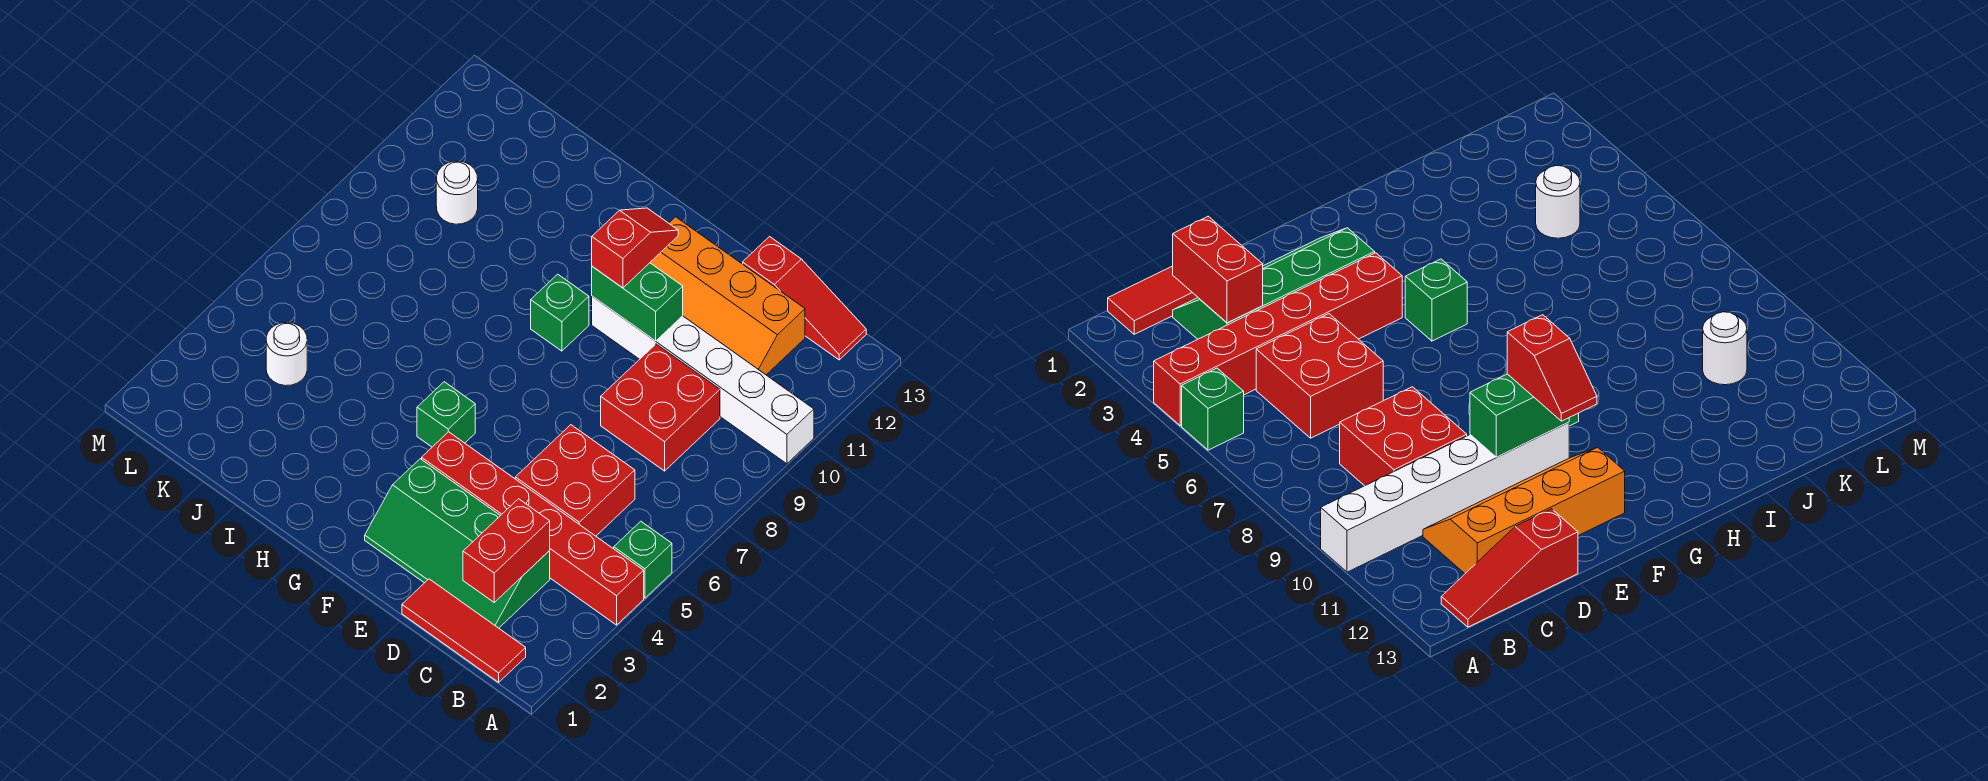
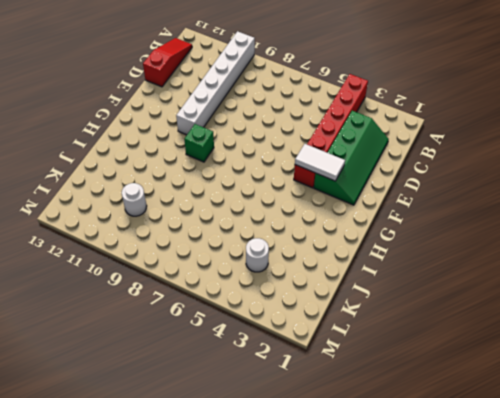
white 1x2 tile [295,144,345,181] -> none
none -> green 1x1 brick [614,521,672,598]
none -> red 1x3 tile [402,579,526,682]
none -> red 2x2 brick [515,425,635,536]

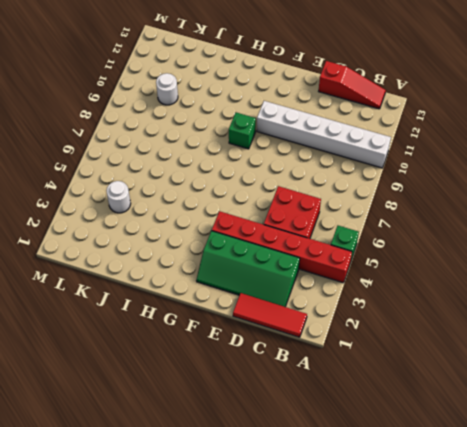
none -> red 2x2 brick [601,344,720,471]
none -> orange 2x4 slope [650,217,805,375]
none -> green 1x1 brick [417,382,475,447]

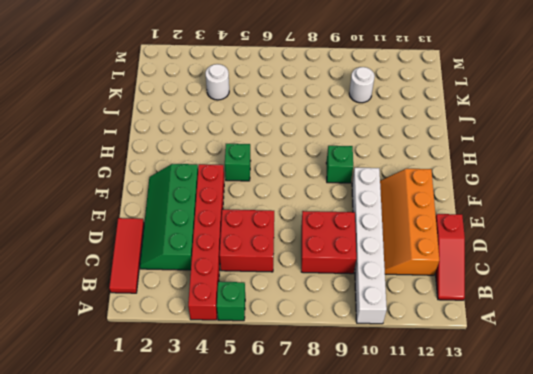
none -> red 1x2 brick [463,499,550,602]
none -> green 1x2 brick [592,263,683,341]
none -> red 1x2 slope [592,208,678,288]

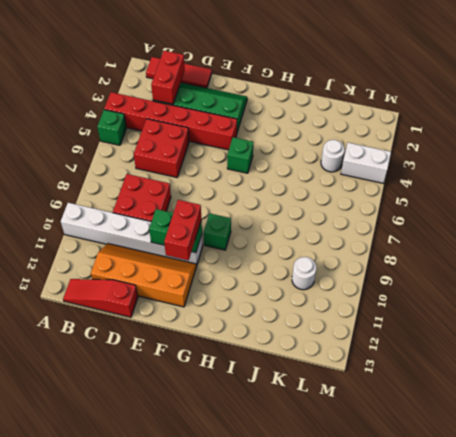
red 1x2 brick [164,200,201,260] -> red 1x2 slope [592,208,678,288]
white 1x2 brick [341,143,391,183] -> none

